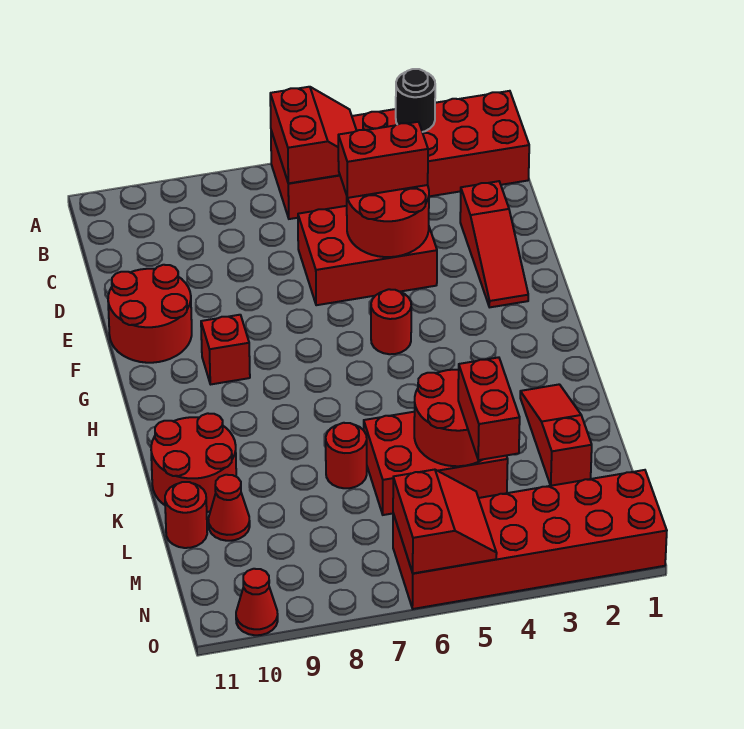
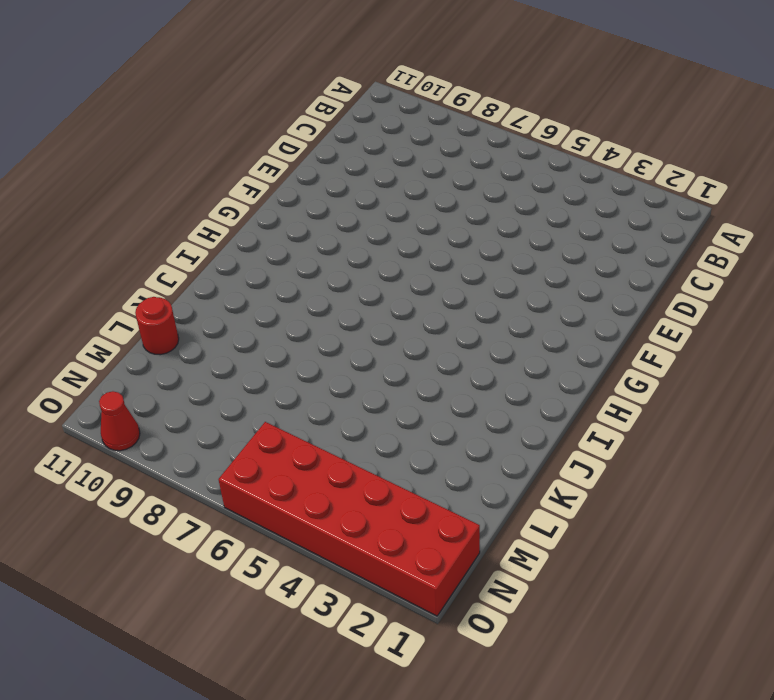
none -> red 2x6 brick [271,91,529,219]
none -> red 1x3 slope [460,181,528,307]
none -> red 2x3 brick [298,206,437,305]

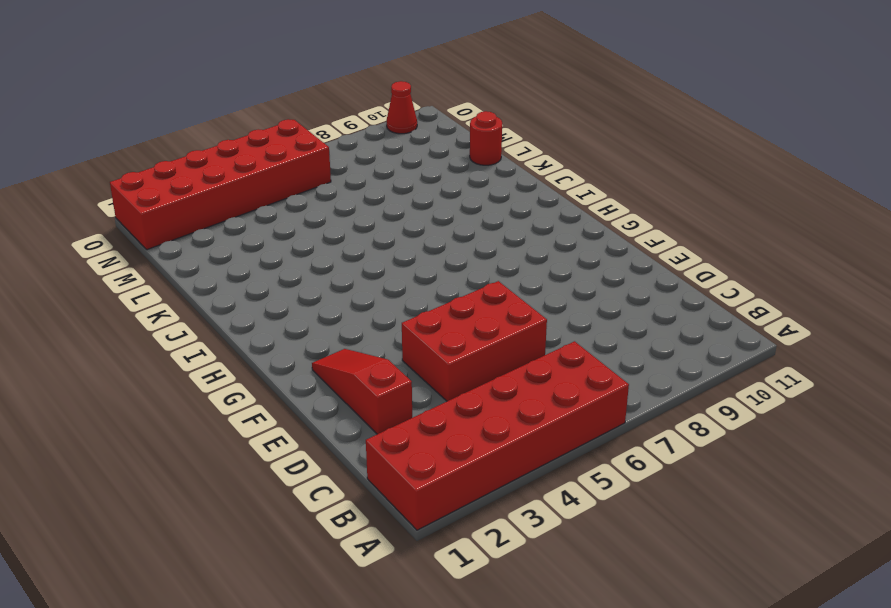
none -> red 2x2 round brick [108,265,192,363]
none -> red 1x1 round brick [371,289,411,354]
none -> red 1x1 brick [201,315,250,384]

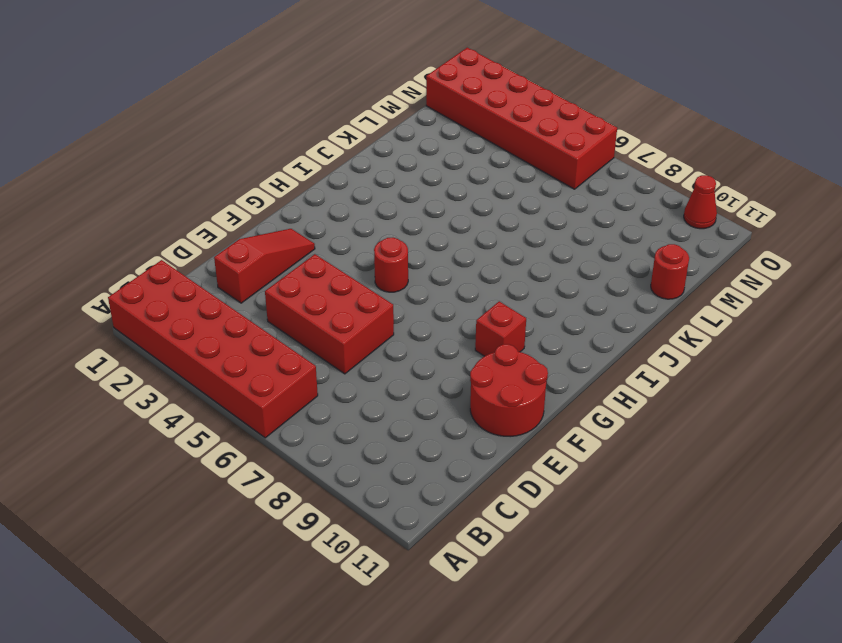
none -> red 1x3 slope [520,384,592,486]
none -> red 2x2 round brick [151,413,236,512]
none -> red 2x3 brick [364,412,508,515]

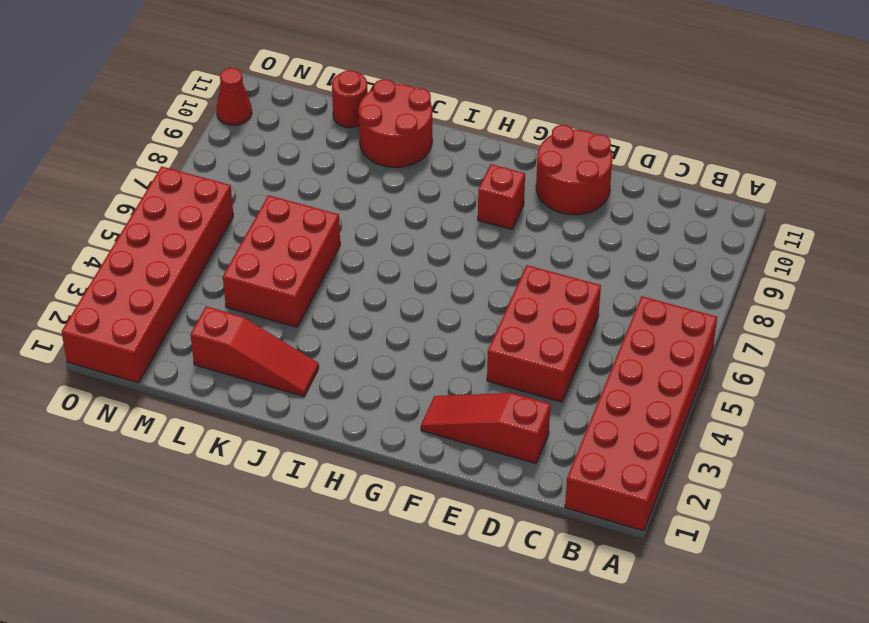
none -> red 1x1 round brick [371,289,411,354]
none -> red 1x1 round brick [326,423,367,488]
none -> red 1x1 cone [208,475,250,541]

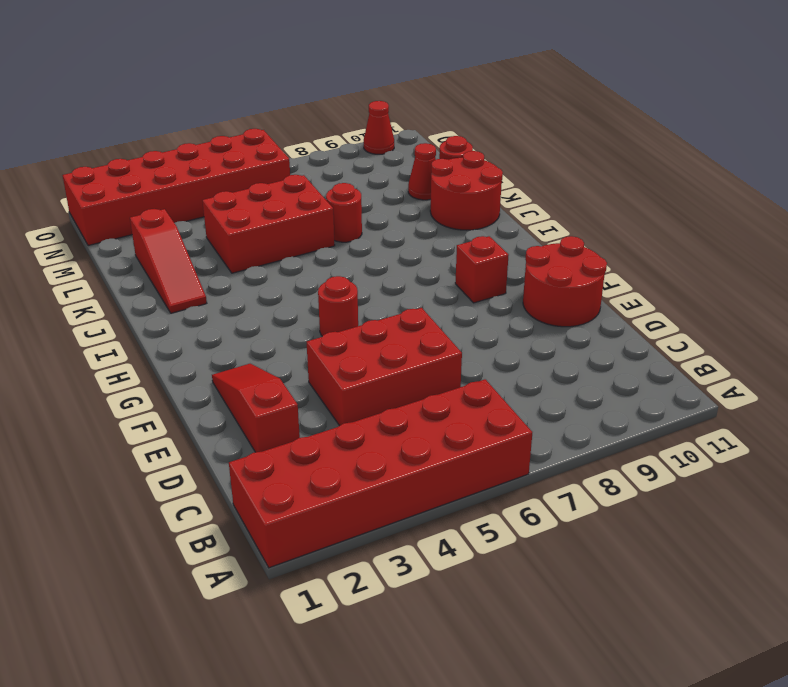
none -> black 1x1 round brick [396,69,435,132]
none -> red 2x2 slope [270,87,357,183]
none -> red 2x2 round brick [347,185,429,257]

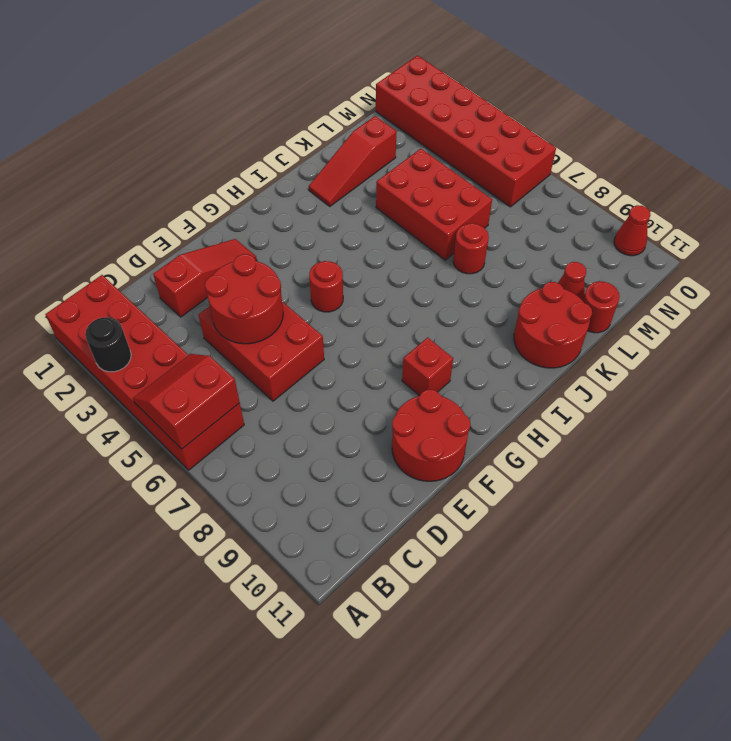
none -> red 2x2 round brick [414,370,483,466]
none -> red 2x2 slope [393,470,497,573]
none -> red 1x2 brick [338,122,428,198]

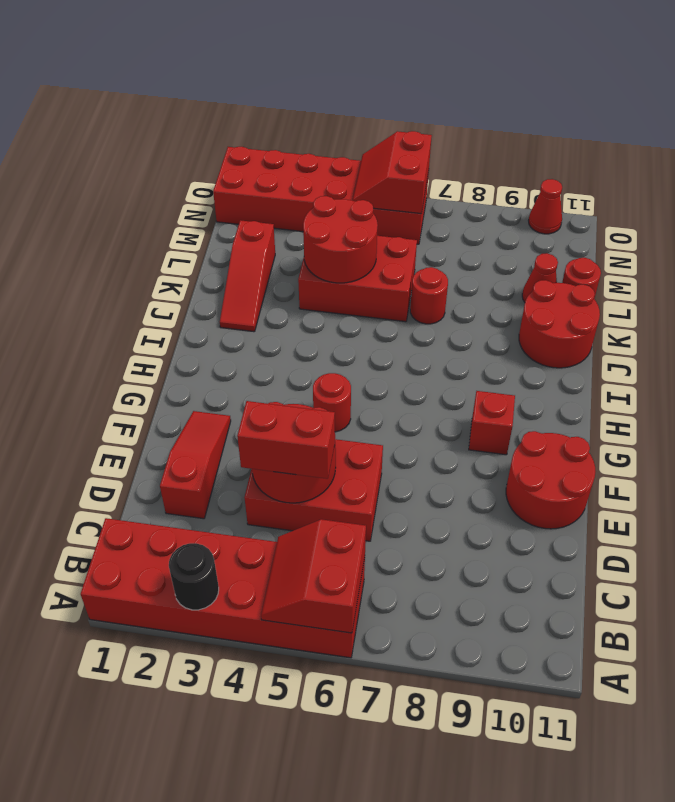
none -> red 1x2 brick [458,357,520,460]

